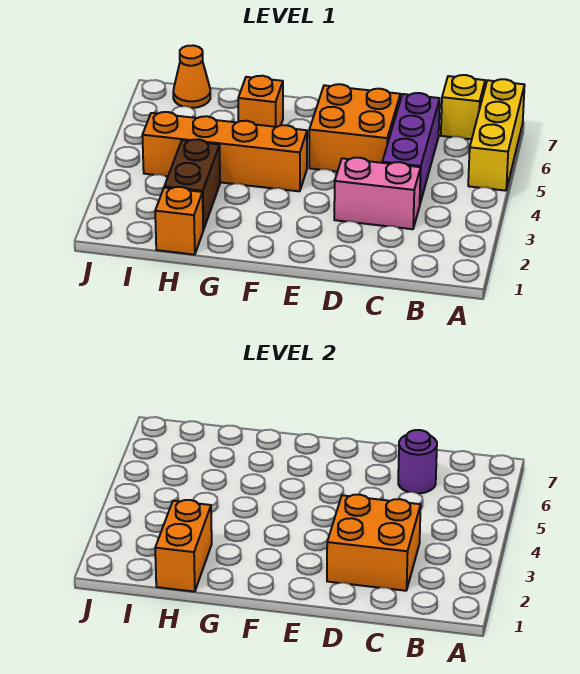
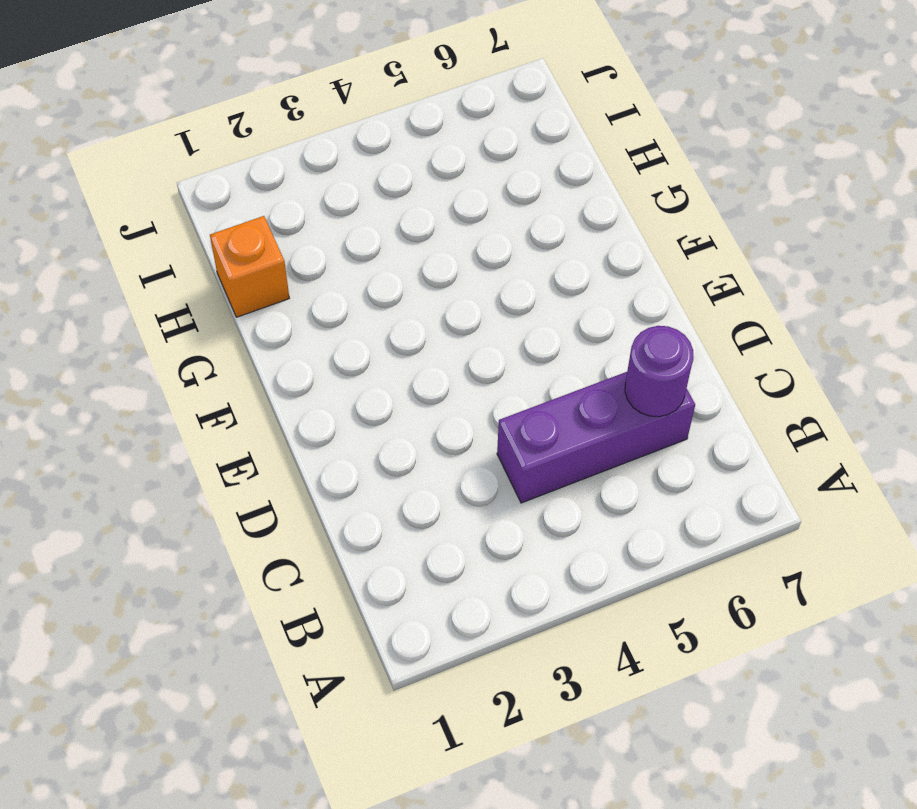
none -> yellow 1x3 brick [468,79,525,191]
none -> yellow 1x1 brick [441,75,485,139]
none -> pink 1x2 brick [334,158,421,229]

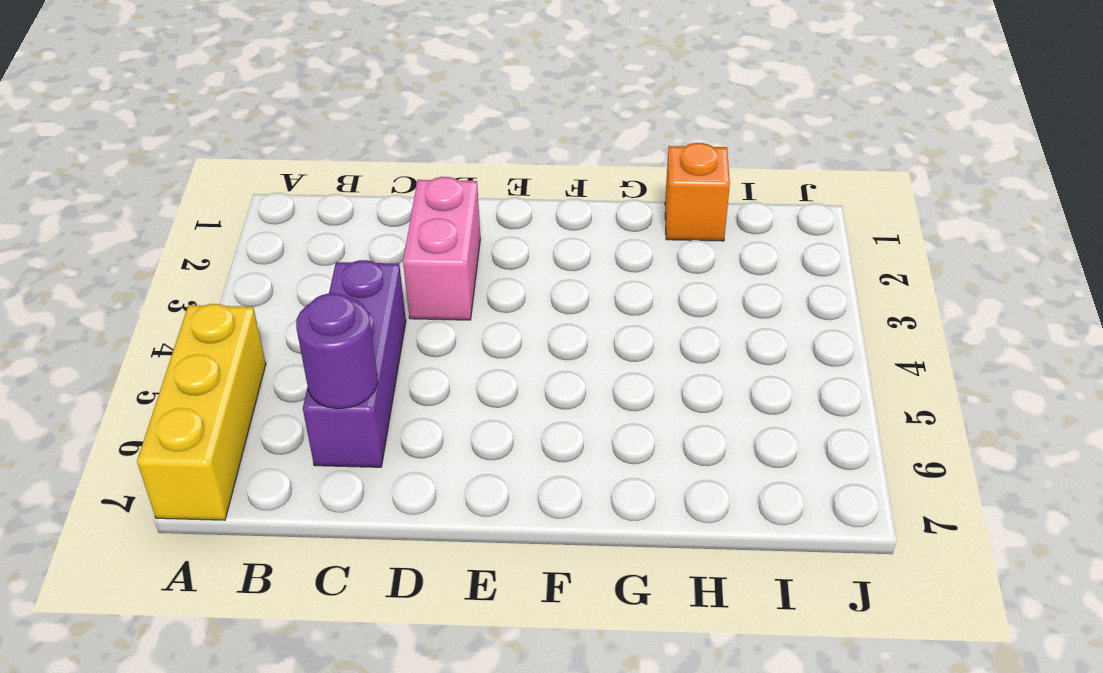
pink 1x2 brick [403,177,480,320] -> pink 1x2 brick turned to [334,158,421,229]
none -> yellow 1x1 brick [441,75,485,139]
none -> orange 2x2 brick [309,84,400,172]
none -> orange 1x4 brick [142,112,307,191]

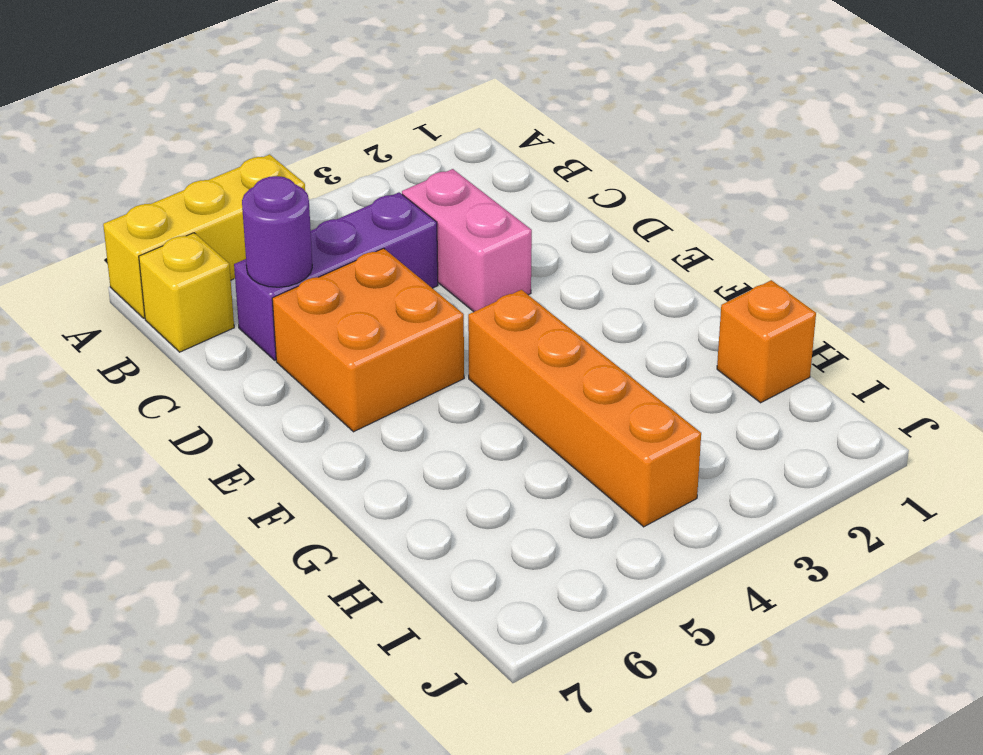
none -> orange 1x1 brick [238,76,283,127]
none -> brown 1x2 brick [164,139,220,230]
none -> orange 1x1 cone [173,45,210,108]

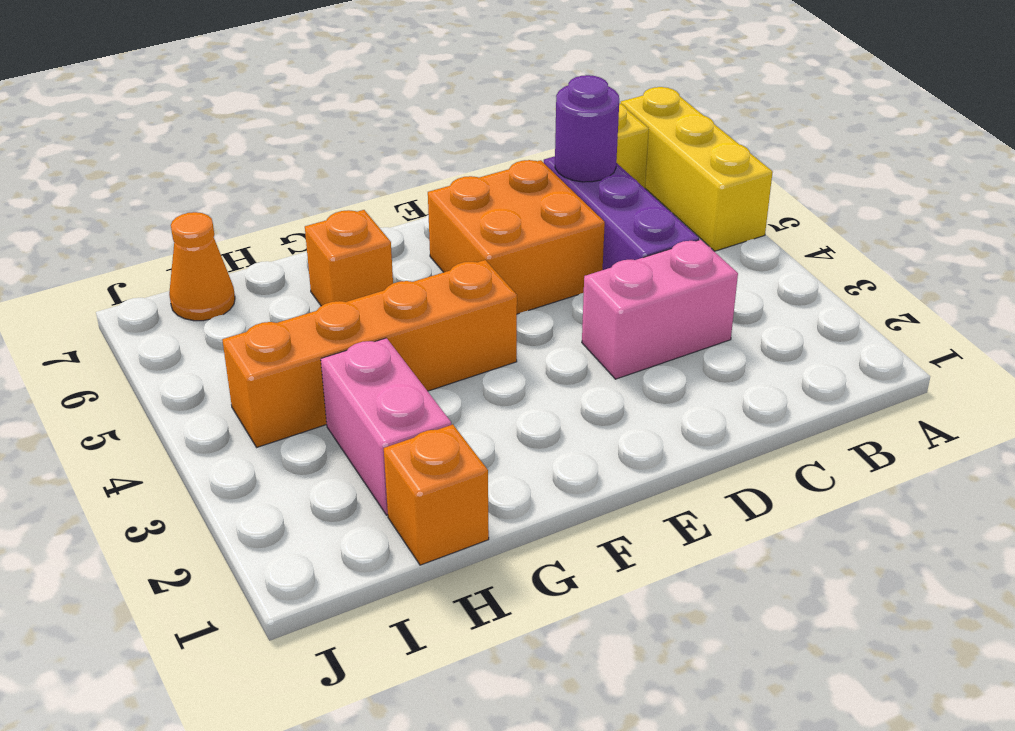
pink 1x2 brick [321,338,451,515] -> brown 1x2 brick [164,139,220,230]
none -> orange 2x2 brick [327,495,421,591]
none -> orange 1x2 brick [155,500,212,592]

